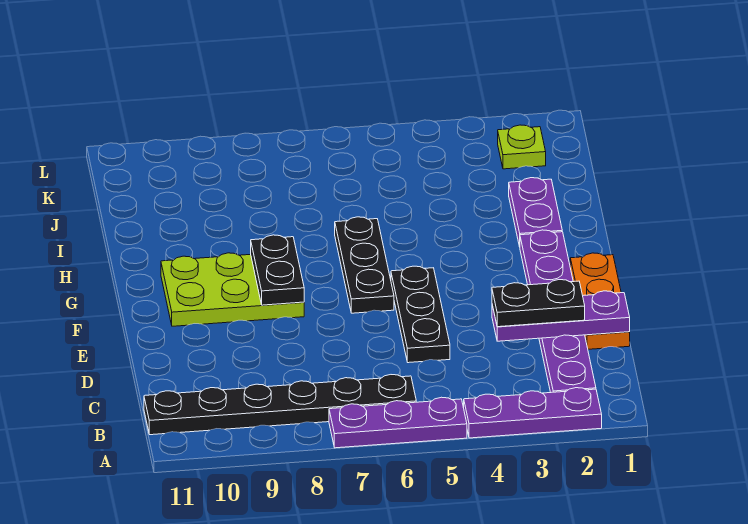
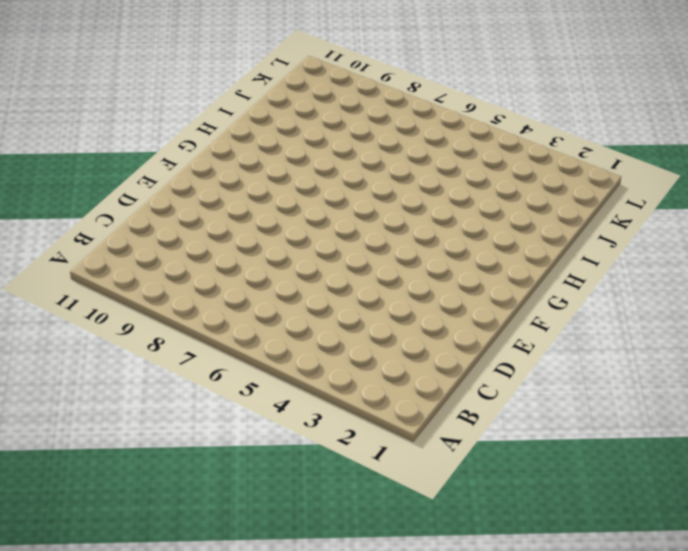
none -> purple 1x3 plate [464,388,602,438]
none -> purple 1x3 plate [329,397,467,448]
none -> purple 1x6 plate [520,230,596,392]

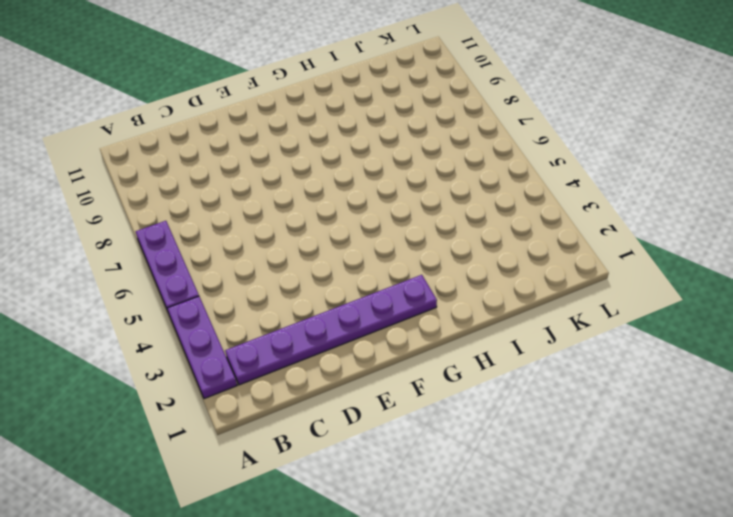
none -> black 1x6 plate [144,375,416,435]
none -> orange 1x3 plate [570,253,630,349]
none -> black 1x3 plate [391,266,450,363]

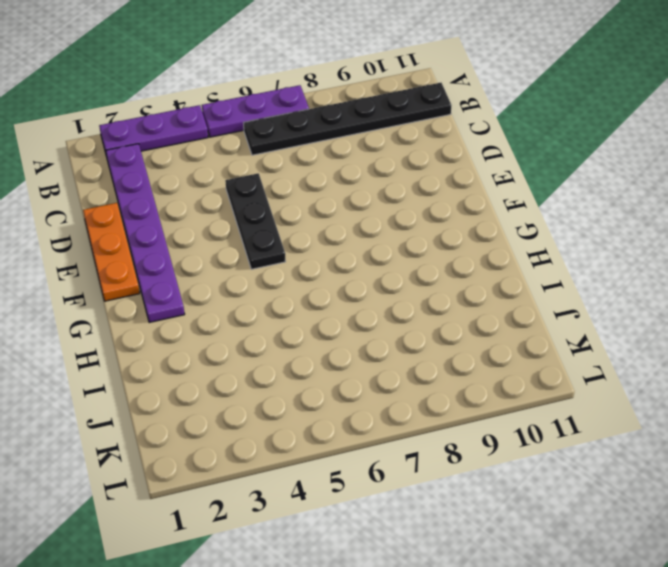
none -> black 1x3 plate [335,217,394,313]
none -> lime 2x3 plate [161,253,304,326]
none -> purple 1x2 plate [509,178,562,247]

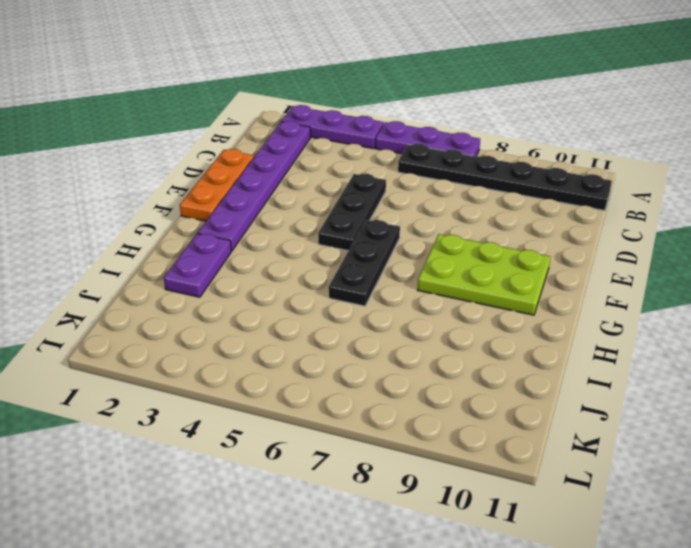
none -> lime 1x1 plate [498,125,546,169]
none -> purple 1x3 plate [492,291,630,341]
none -> black 1x2 plate [251,235,304,305]

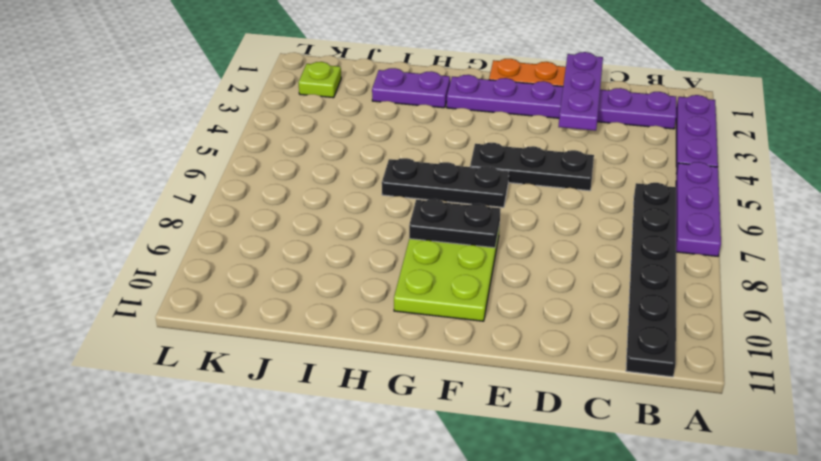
none -> black 1x2 plate [492,280,585,327]

